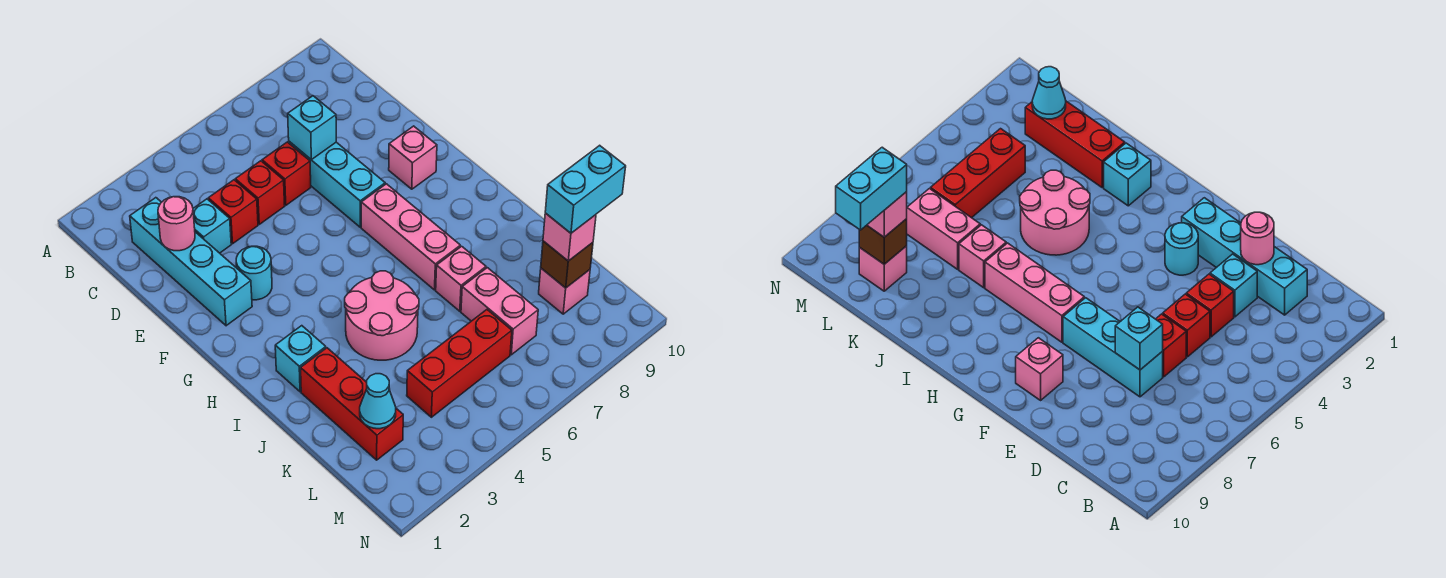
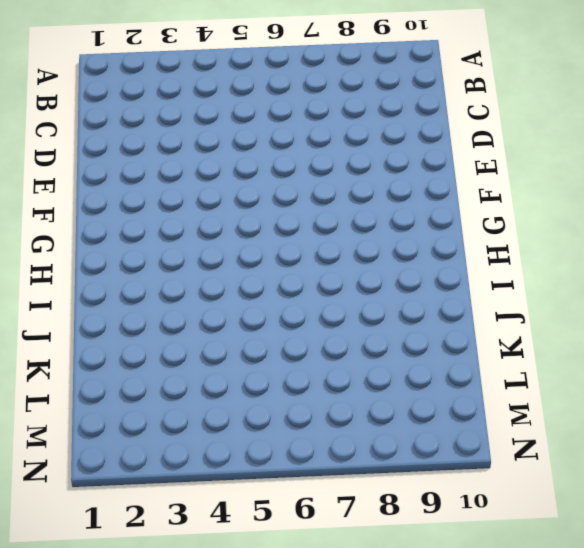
none -> cyan 1x4 brick [130,198,252,326]
none -> cyan 1x1 brick [193,199,231,253]
none -> red 1x1 brick [208,180,258,244]

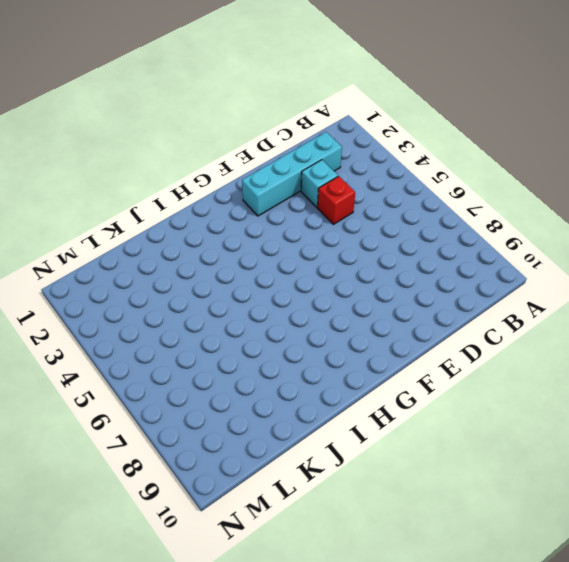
none -> red 1x1 brick [235,161,285,224]
none -> red 1x1 brick [262,142,311,205]
none -> cyan 1x3 brick [289,142,385,227]

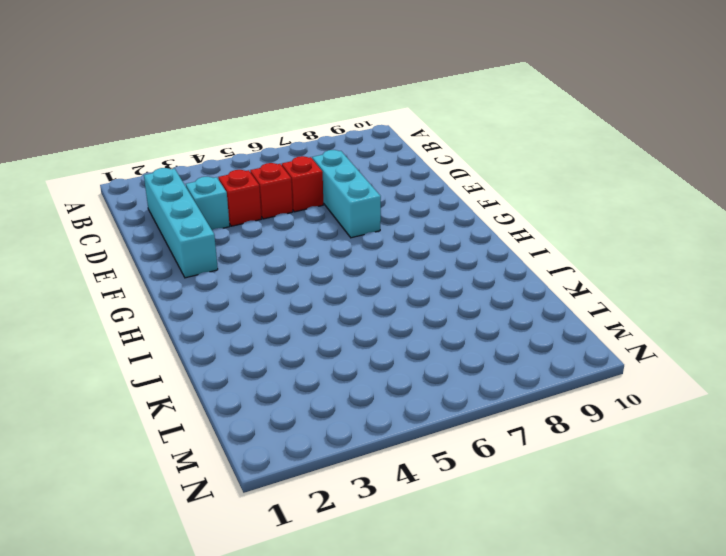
none -> cyan 1x1 round brick [236,246,272,300]
none -> pink 1x1 brick [389,126,437,189]
none -> pink 1x3 brick [361,184,460,290]

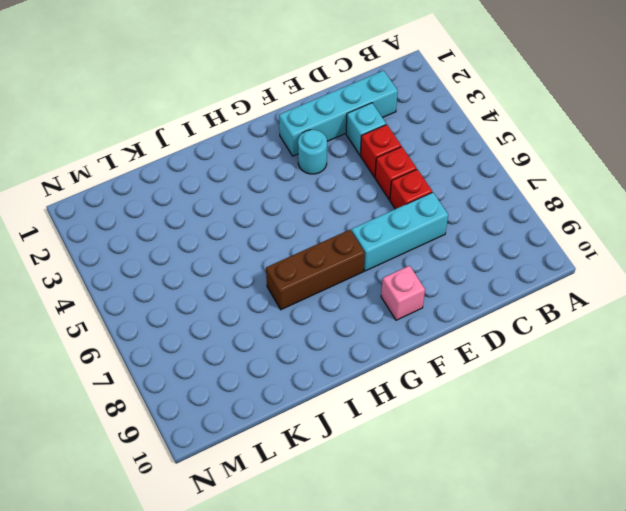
brown 1x3 brick [266,230,365,310] -> pink 1x3 brick [361,184,460,290]
none -> cyan 1x1 brick [275,326,326,392]
none -> pink 2x2 round brick [345,271,419,360]
none -> red 1x3 brick [301,348,403,460]

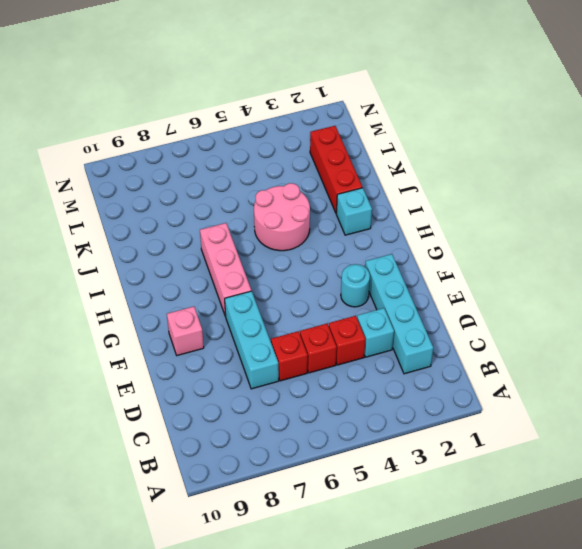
none -> pink 1x1 brick [436,246,486,311]
none -> pink 1x2 brick [461,268,538,355]
none -> red 1x3 brick [407,310,512,417]

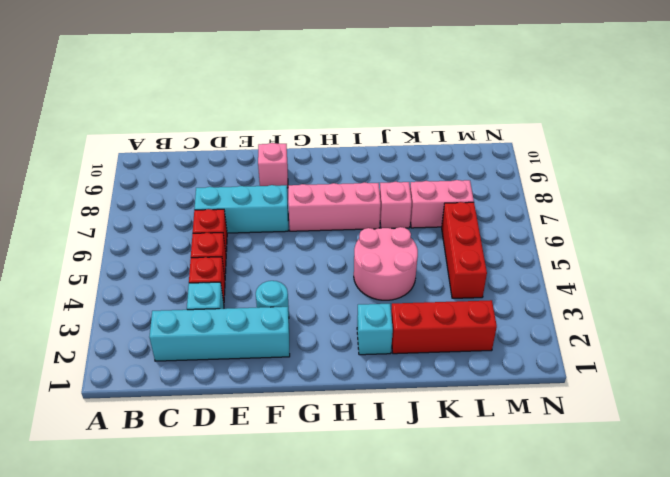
none -> pink 1x1 brick [539,268,590,314]
none -> pink 1x1 round brick [158,197,195,251]
none -> cyan 1x1 brick [288,96,336,160]

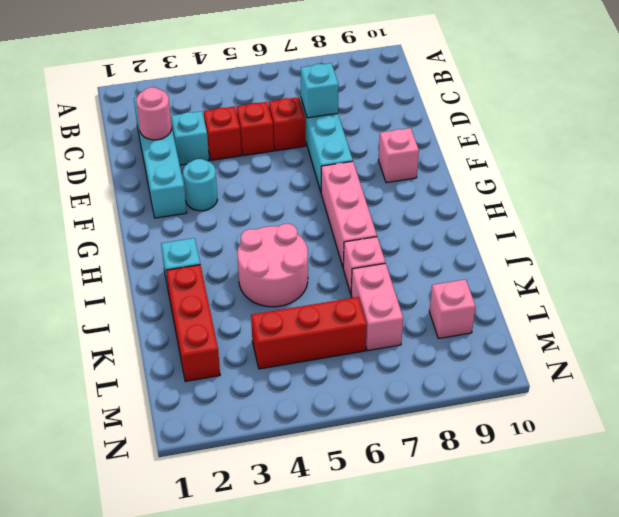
none -> cyan 1x1 cone [360,374,396,429]
none -> brown 1x1 brick [541,241,593,288]
none -> pink 1x1 brick [543,213,596,261]

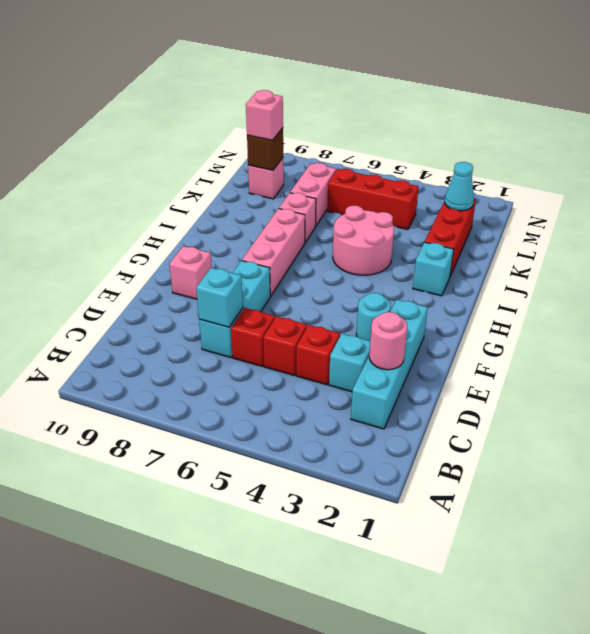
none -> cyan 1x2 brick [545,145,626,233]

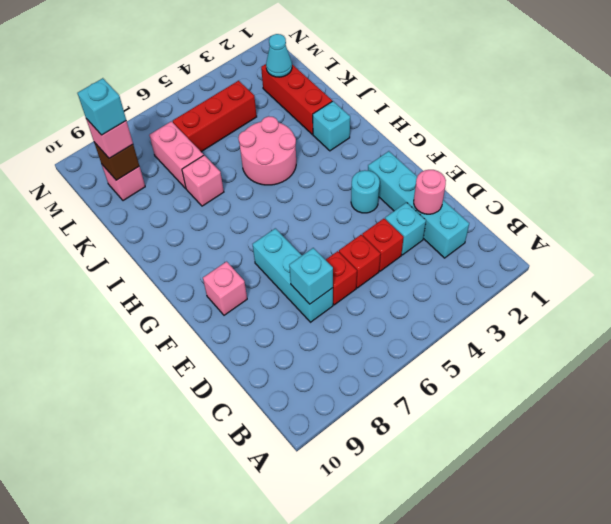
cyan 1x1 brick [77,78,126,135] -> cyan 1x2 brick [545,145,626,233]
none -> pink 1x3 brick [361,184,460,290]

